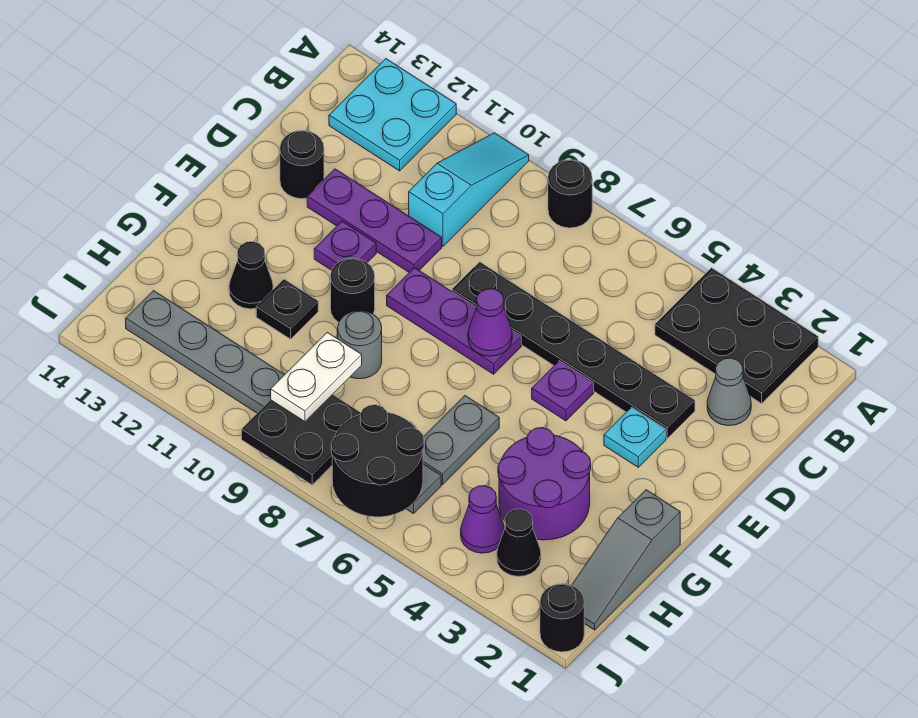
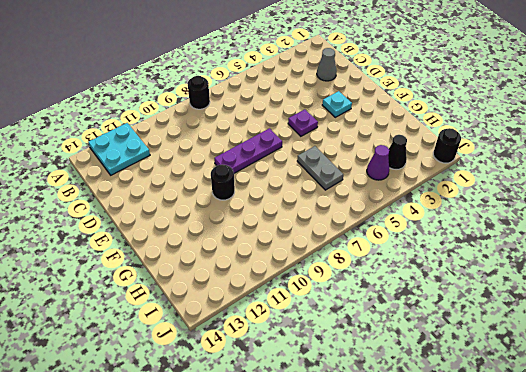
none -> black 2x3 plate [655,268,818,403]
none -> cyan 1x3 slope [409,133,529,246]
none -> black 1x6 plate [452,262,695,438]

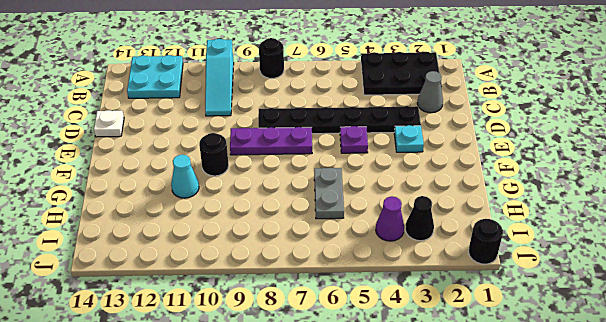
cyan 1x3 slope [205,39,234,116] -> cyan 1x3 slope turned to [409,133,529,246]
white 1x1 plate [94,110,124,137] -> none
cyan 1x1 cone [171,155,199,198] -> black 1x1 plate [256,279,318,339]
none -> purple 1x3 plate [307,169,442,272]
none -> black 1x1 round brick [280,130,324,199]
none -> purple 1x1 plate [314,221,376,270]

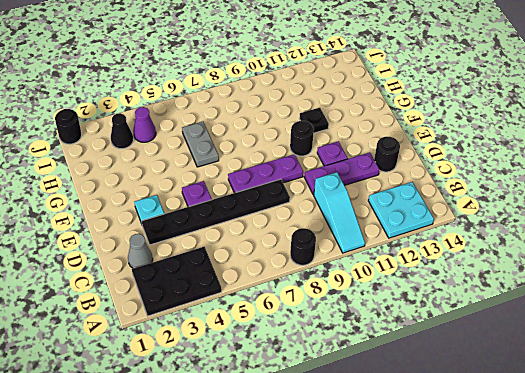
none -> grey 1x3 slope [572,490,680,630]
none -> purple 2x2 round brick [498,428,591,540]
none -> grey 1x1 round brick [338,311,382,379]

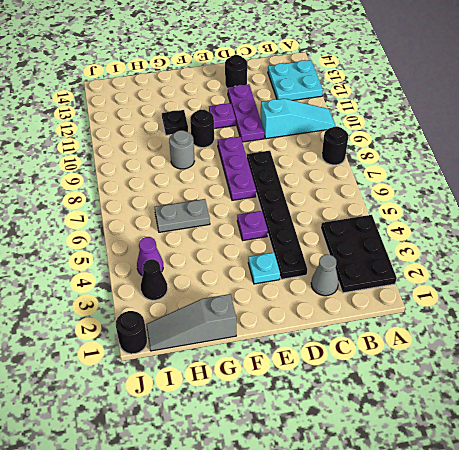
none -> purple 2x2 round brick [498,428,591,540]
none -> black 1x1 cone [229,241,273,309]
none -> grey 1x8 plate [126,291,441,514]

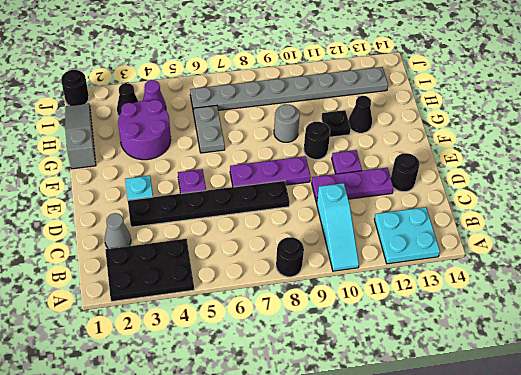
none -> purple 1x1 cone [468,289,512,356]
none -> black 2x2 round brick [331,405,424,517]
none -> black 2x2 plate [242,394,361,485]

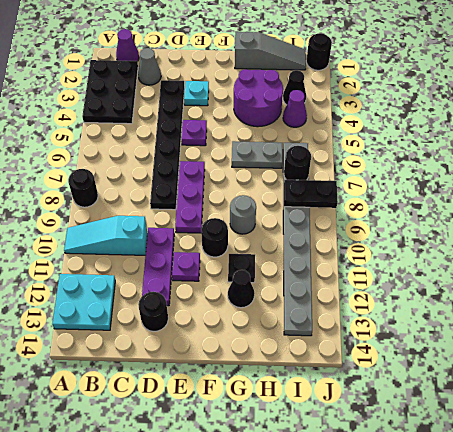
purple 1x1 cone [116,29,139,61] -> purple 1x1 cone moved to [468,289,512,356]
black 1x1 round brick [284,146,311,180] -> black 2x2 round brick [331,405,424,517]
black 1x2 plate [284,180,338,208] -> black 2x2 plate [242,394,361,485]
none -> white 1x2 plate [271,332,362,421]

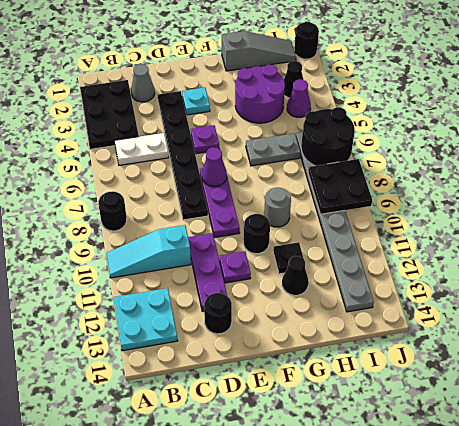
white 1x2 plate [115,133,169,165] -> white 1x2 plate moved to [271,332,362,421]

